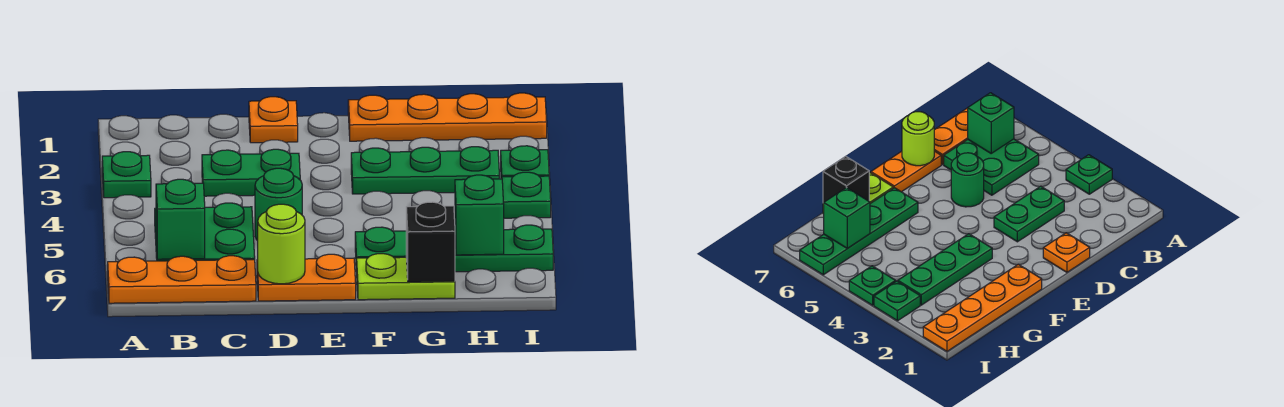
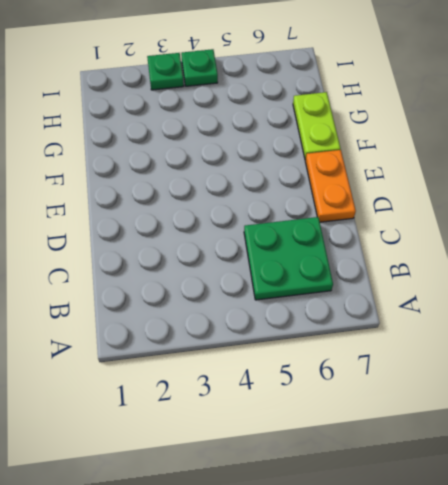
none -> green 1x1 plate [102,152,151,198]
none -> orange 1x3 plate [108,256,256,303]
none -> green 1x2 plate [202,149,300,196]

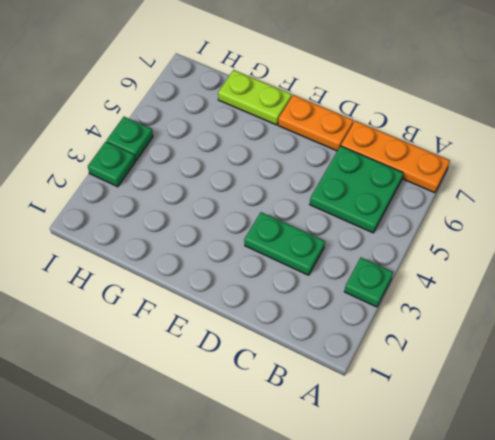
none -> orange 1x1 plate [249,97,298,143]
none -> green 1x1 round brick [255,168,302,241]
none -> orange 1x4 plate [348,93,547,141]

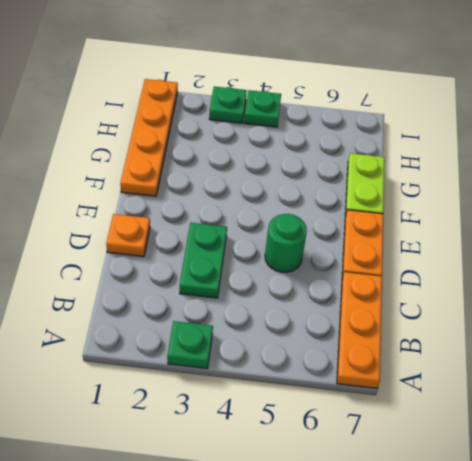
none -> green 2x2 plate [155,203,255,261]
none -> green 1x3 plate [351,147,499,194]
none -> green 1x4 plate [355,225,553,272]

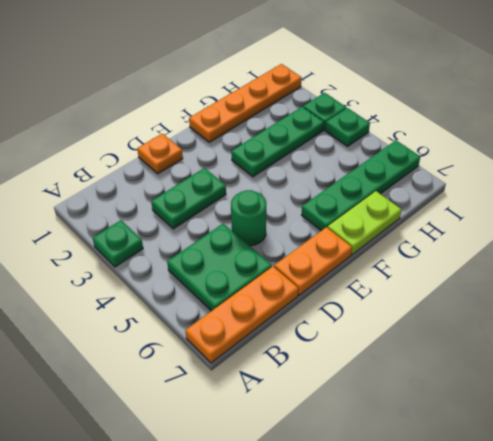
none -> green 1x1 brick [156,179,205,259]
none -> lime 1x1 round brick [258,204,305,284]
none -> black 1x1 brick [406,202,455,282]

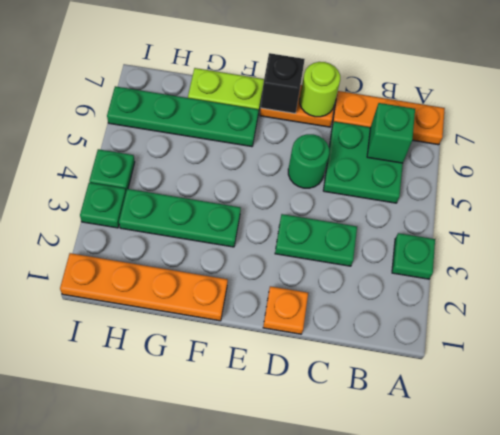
black 1x1 brick [261,53,305,113] -> black 1x1 brick moved to [406,202,455,282]
none -> green 1x1 brick [455,175,504,255]

